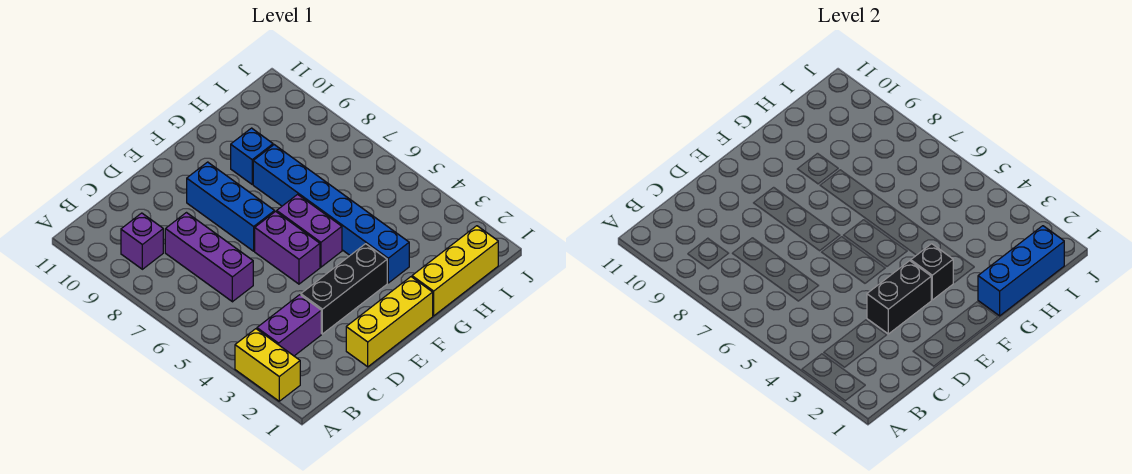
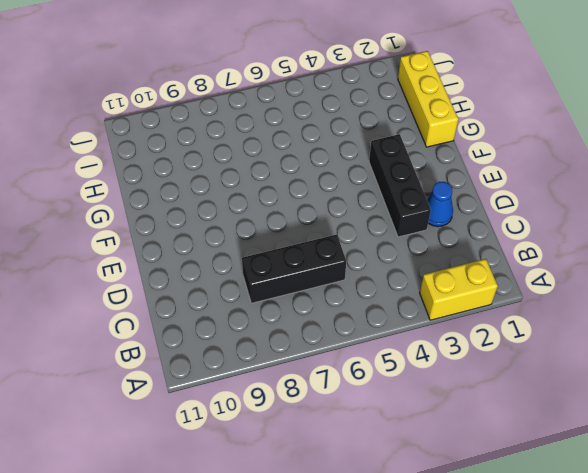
black 1x3 brick [242,235,346,303] -> purple 1x3 brick [165,213,253,302]
blue 1x1 cone [427,182,453,227] -> none
none -> purple 1x2 brick [257,295,321,356]
none -> purple 1x1 brick [121,213,163,269]
none -> yellow 1x3 brick [346,277,433,367]

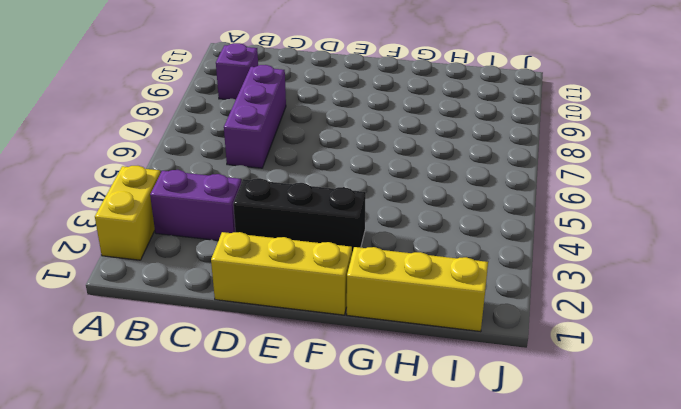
none -> purple 1x2 brick [255,211,320,284]
none -> blue 1x3 brick [187,162,275,251]
none -> purple 1x2 brick [277,194,342,267]

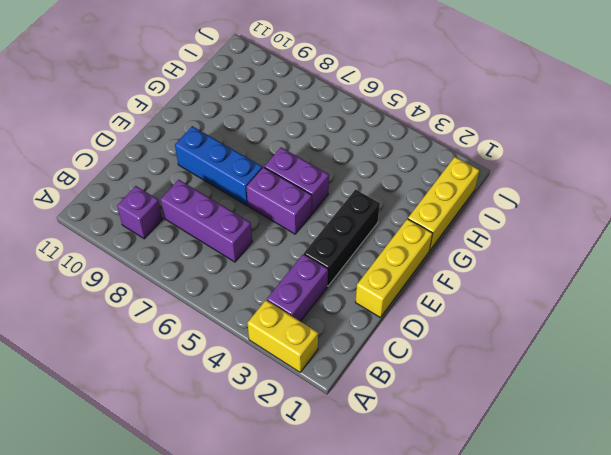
none -> blue 1x6 brick [253,145,409,283]
none -> blue 1x1 brick [231,128,273,184]
none -> black 1x2 brick [867,261,931,334]

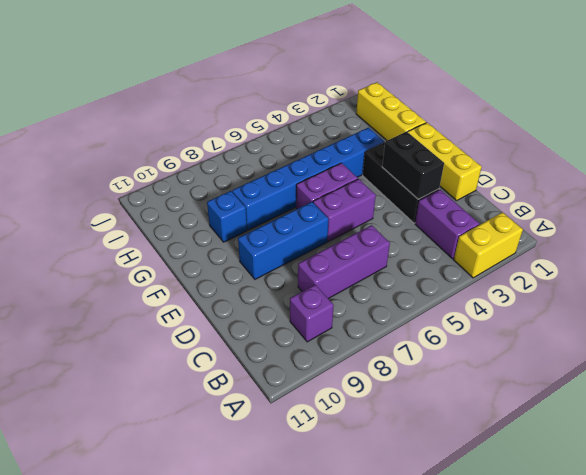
none -> black 1x1 brick [911,244,953,300]
none -> blue 1x3 brick [978,226,1064,316]

